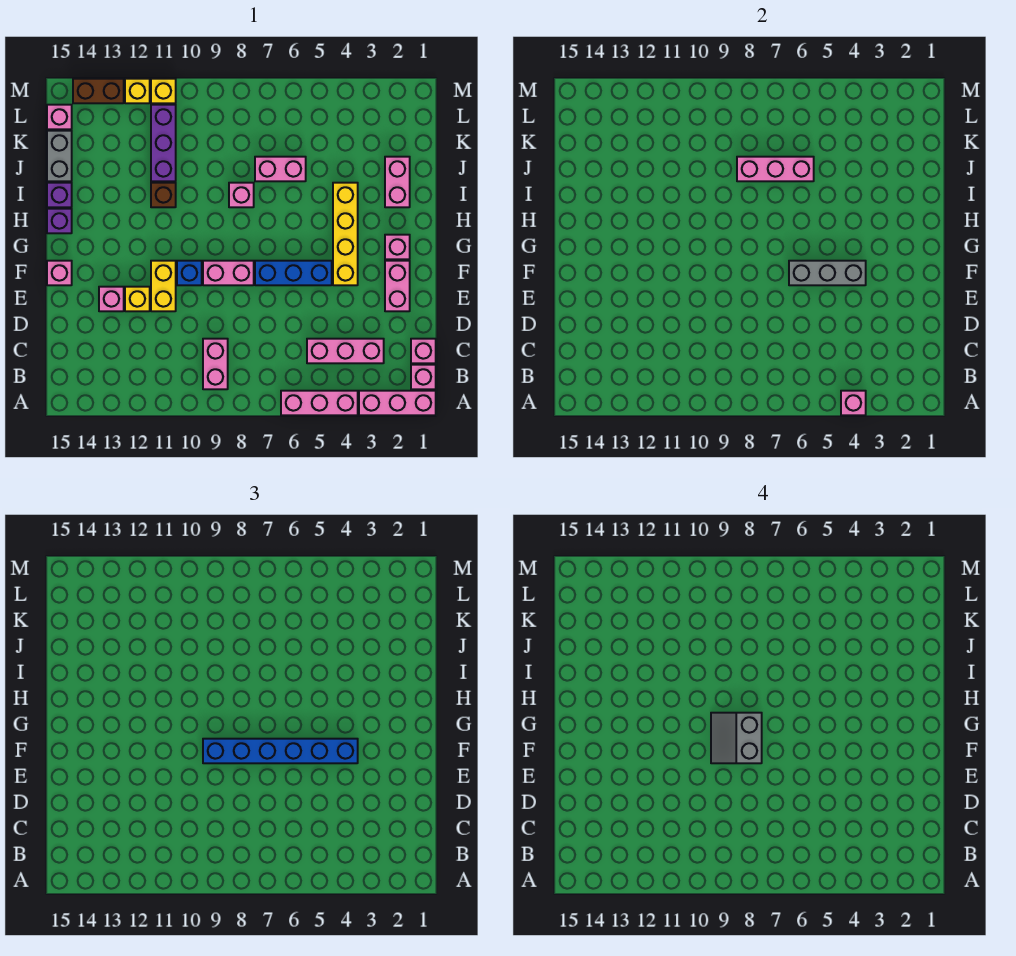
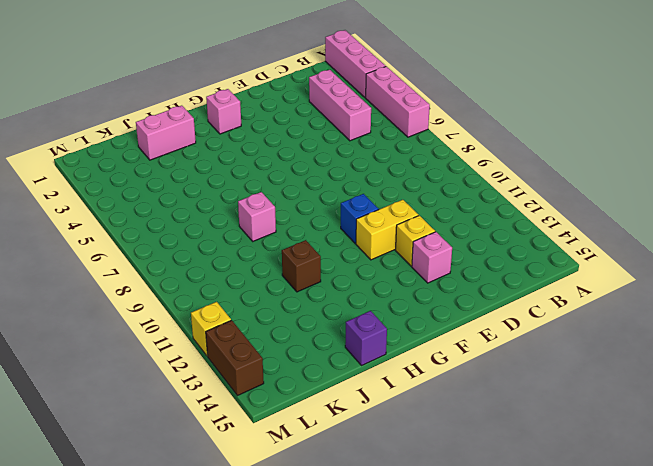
none -> pink 1x1 brick [411,365,436,389]
none -> pink 1x2 brick [203,339,228,389]
none -> pink 1x1 brick [411,339,436,363]
none -> pink 1x2 brick [385,261,410,311]

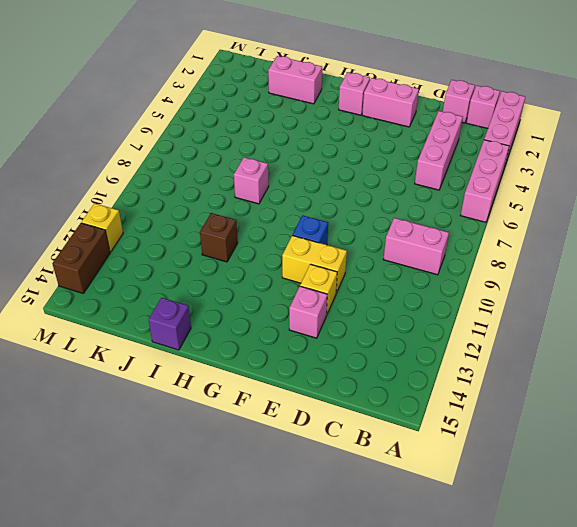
none -> yellow 1x4 brick [333,183,358,285]
none -> blue 1x3 brick [255,261,332,285]
none -> pink 1x2 brick [203,261,254,285]
none -> pink 1x1 brick [47,261,72,285]

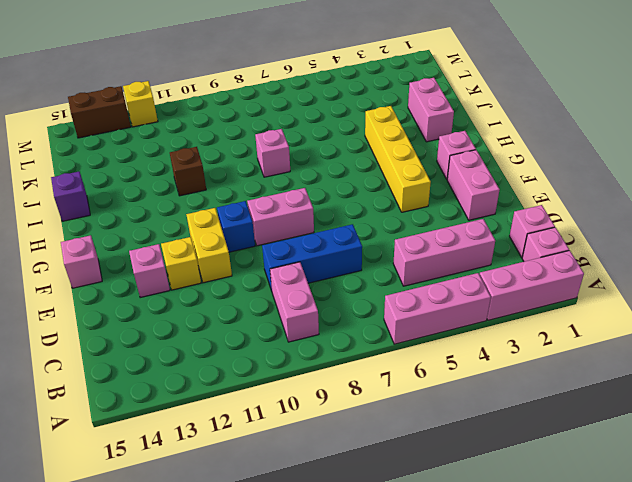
blue 1x3 brick [262,224,362,291] -> blue 1x3 brick moved to [255,261,332,285]
none -> purple 1x1 brick [47,209,72,233]
none -> pink 1x2 brick [255,157,306,181]
none -> purple 1x3 brick [151,105,176,181]
none -> grey 1x2 brick [47,131,72,181]

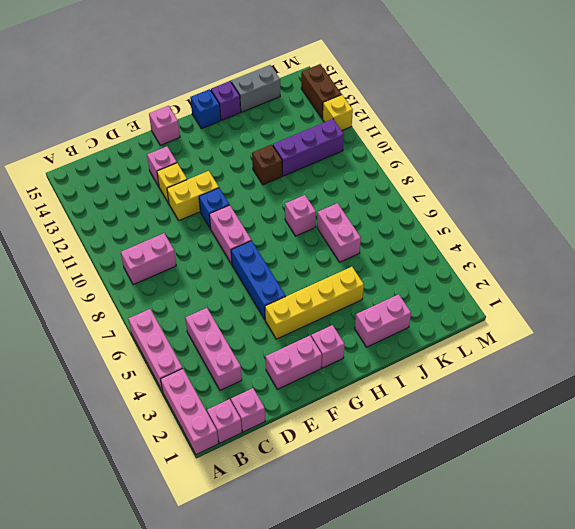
blue 1x1 brick [190,89,221,129] -> purple 1x1 brick [47,209,72,233]
none -> pink 1x1 brick [47,105,72,129]
none -> yellow 1x1 brick [151,79,176,103]
none -> pink 1x1 brick [841,391,866,415]
none -> grey 1x3 brick [789,261,866,285]

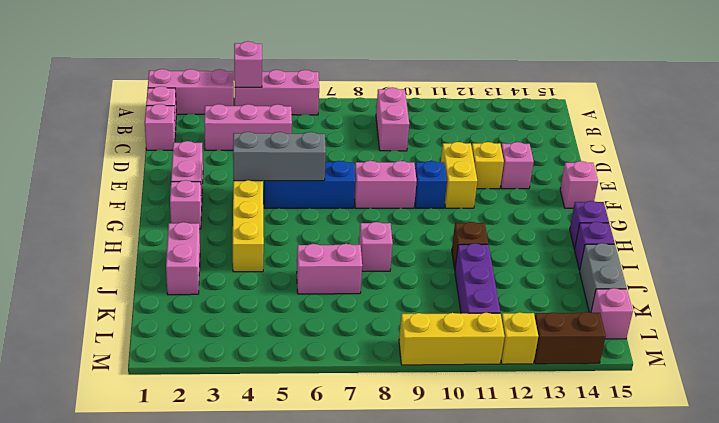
yellow 1x3 brick [399,313,505,365] -> yellow 1x1 brick [151,79,176,103]
none -> pink 1x3 brick [737,157,814,181]
none -> blue 1x6 brick [203,739,358,763]
none -> grey 2x2 slope [711,713,762,763]

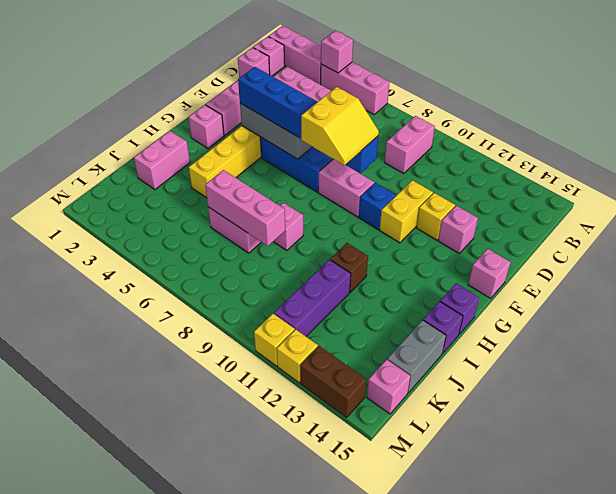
yellow 2x2 slope [301,87,379,165] -> grey 2x2 slope [711,713,762,763]

